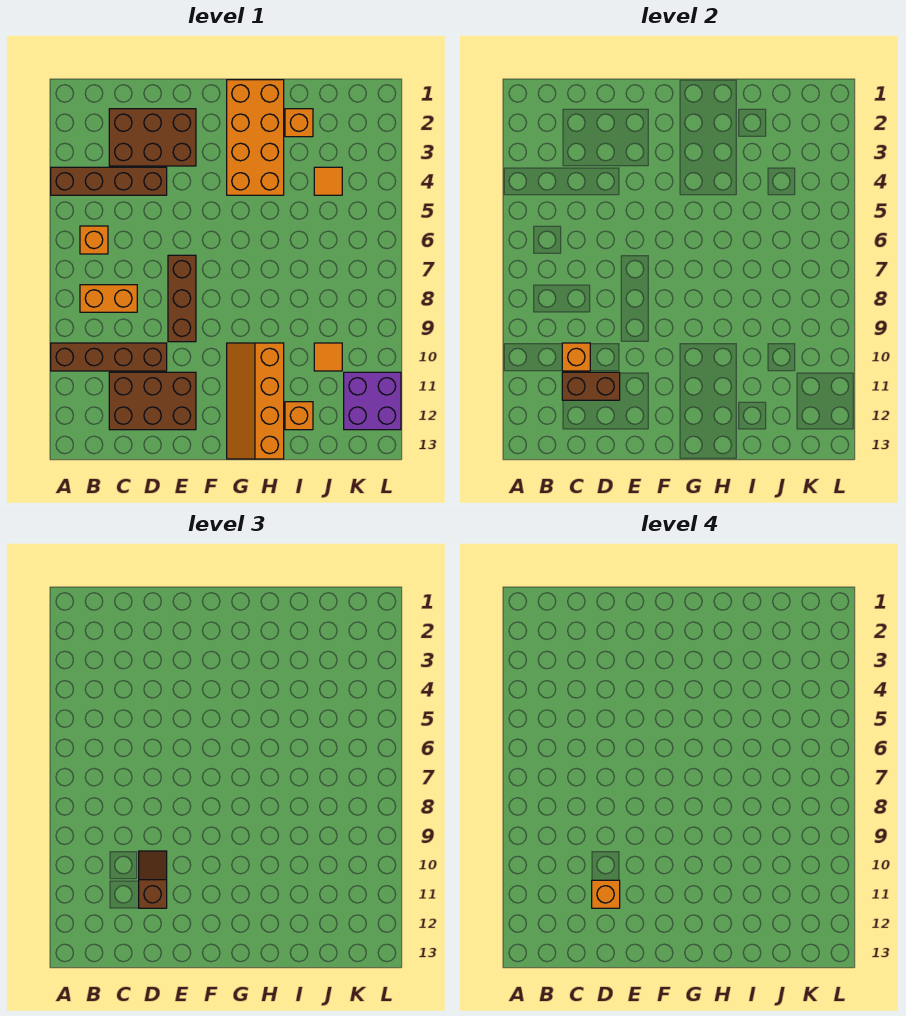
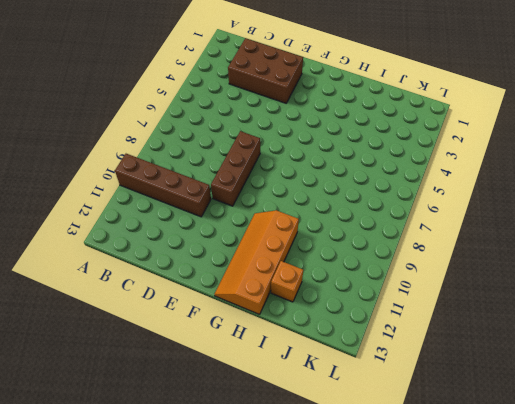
none -> brown 1x4 brick [51,167,167,195]
none -> orange 1x1 brick [80,226,108,254]
none -> orange 1x2 brick [80,285,137,312]

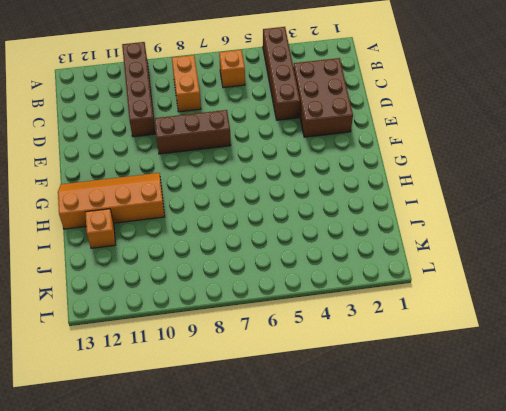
none -> brown 2x3 brick [109,372,196,430]
none -> orange 2x4 brick [227,80,284,195]
none -> orange 1x1 brick [285,109,313,137]

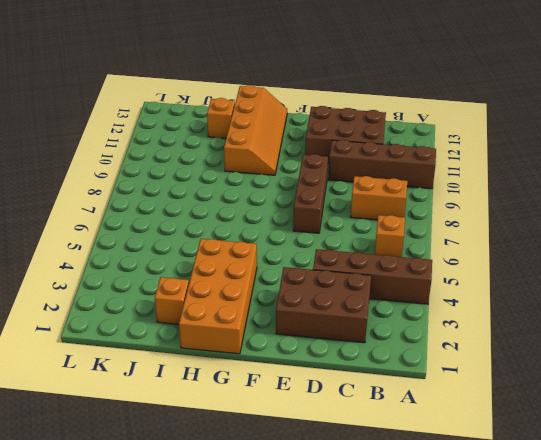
none -> orange 1x1 tile [314,167,342,195]
none -> orange 1x1 tile [314,343,342,371]
none -> purple 2x2 brick [344,372,401,430]

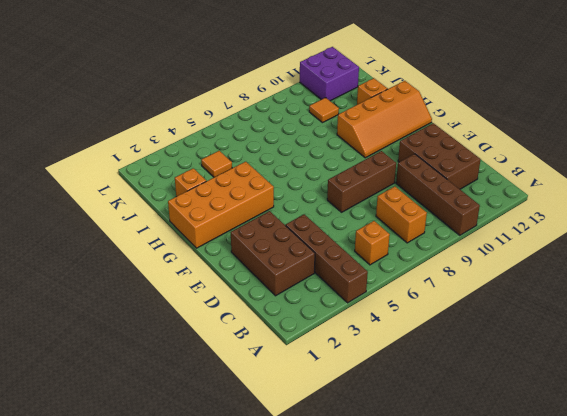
none -> orange 1x1 brick [562,343,590,371]
none -> brown 1x2 brick [562,372,620,400]
none -> brown 1x2 slope [139,851,167,908]

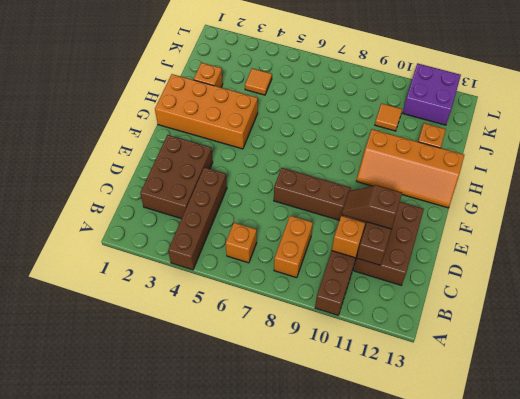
none -> orange 1x1 brick [592,880,620,908]

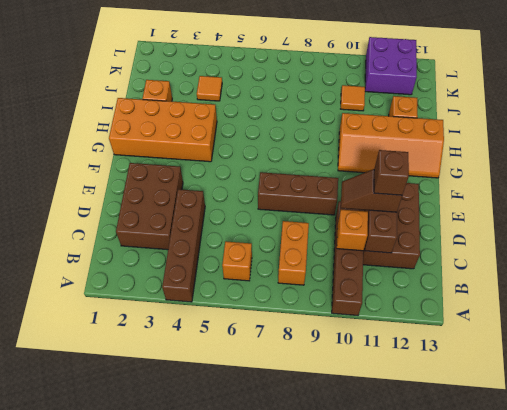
brown 1x1 brick [374,150,409,195] -> orange 1x1 brick [592,880,620,908]

